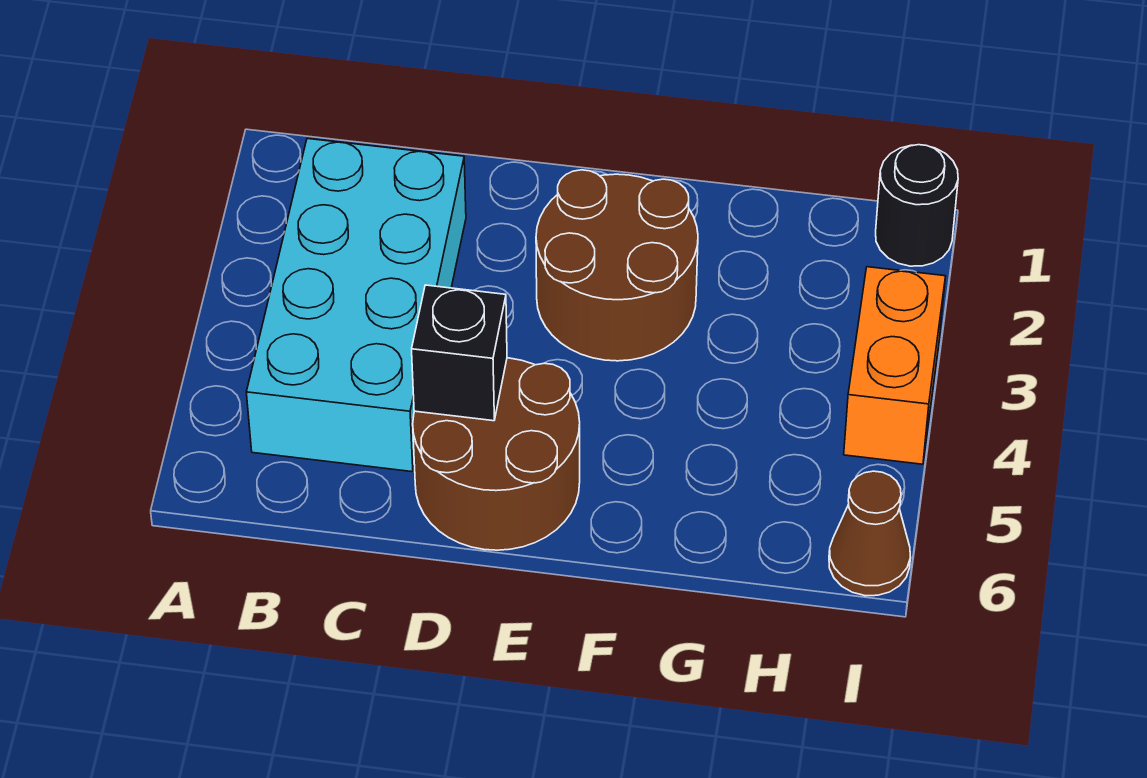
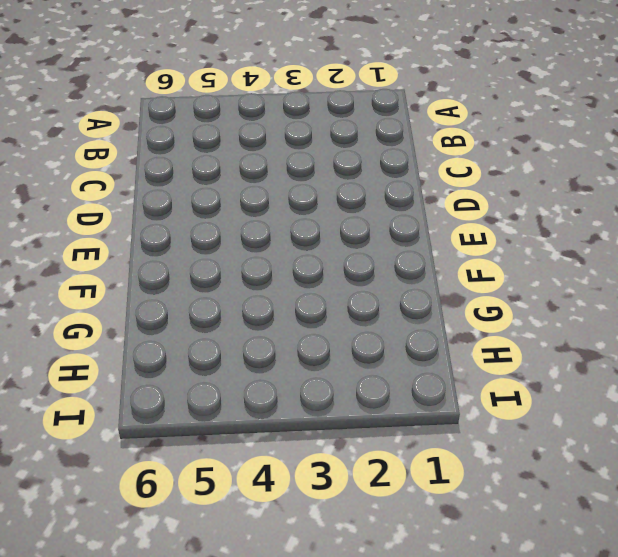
none -> cyan 2x4 brick [246,139,466,472]
none -> brown 2x2 round brick [413,358,580,550]

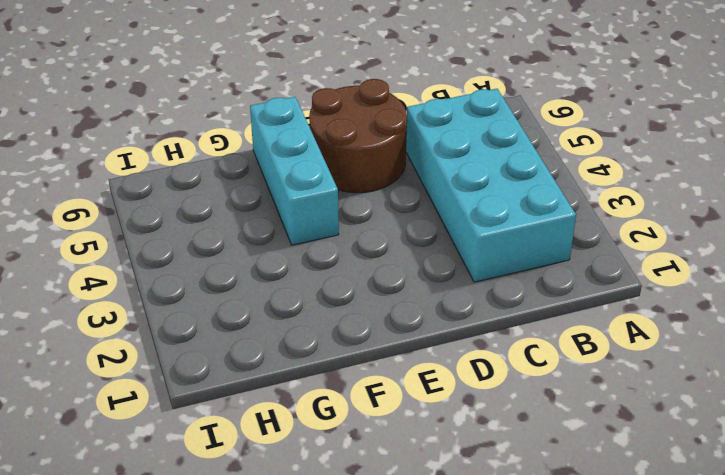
cyan 1x3 brick [250,97,339,245] -> none
none -> brown 2x2 round brick [536,170,698,361]
none -> black 1x1 round brick [876,145,958,266]

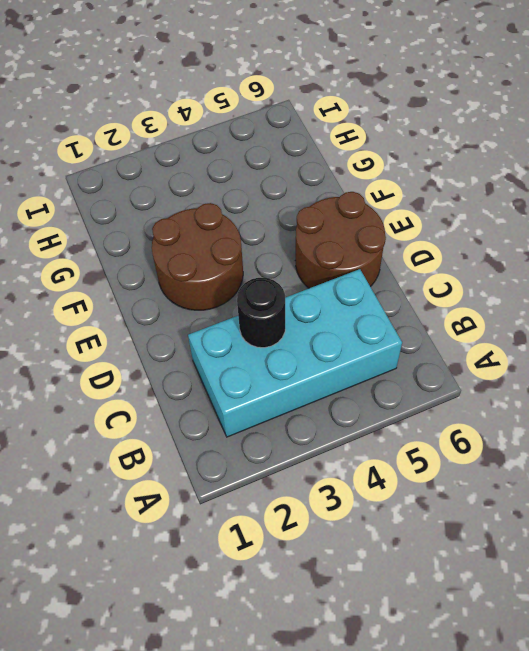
black 1x1 round brick [237,278,285,348] -> black 1x1 round brick moved to [876,145,958,266]
none -> orange 1x2 brick [844,267,946,464]
none -> brown 1x1 cone [829,471,911,596]

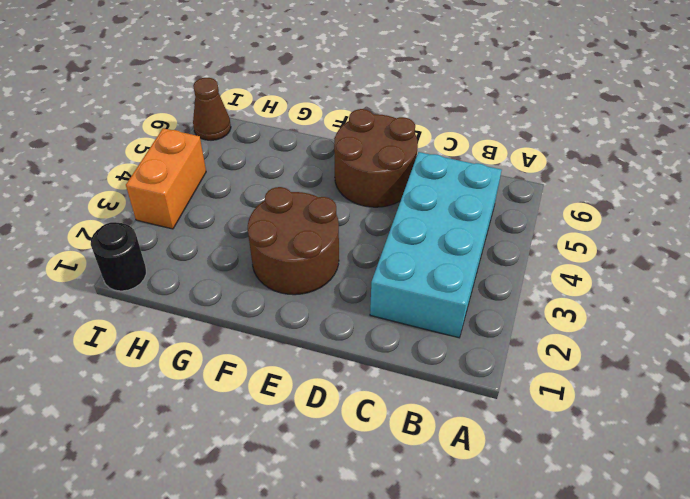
none -> black 1x1 brick [412,285,507,421]

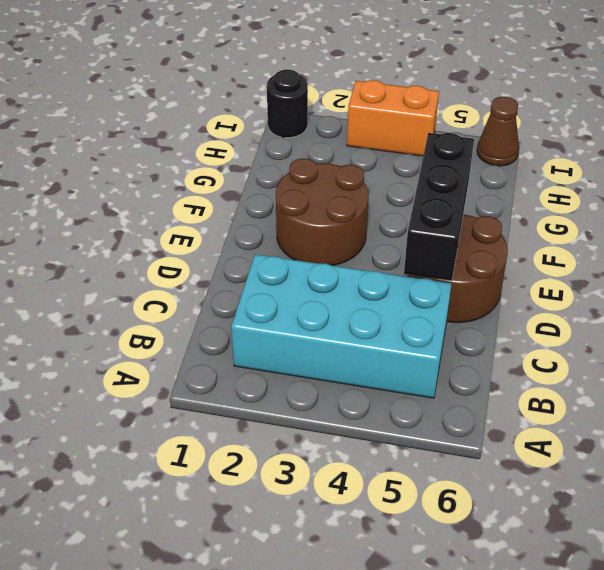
black 1x3 brick [404,133,474,281] -> black 1x1 brick [412,285,507,421]

